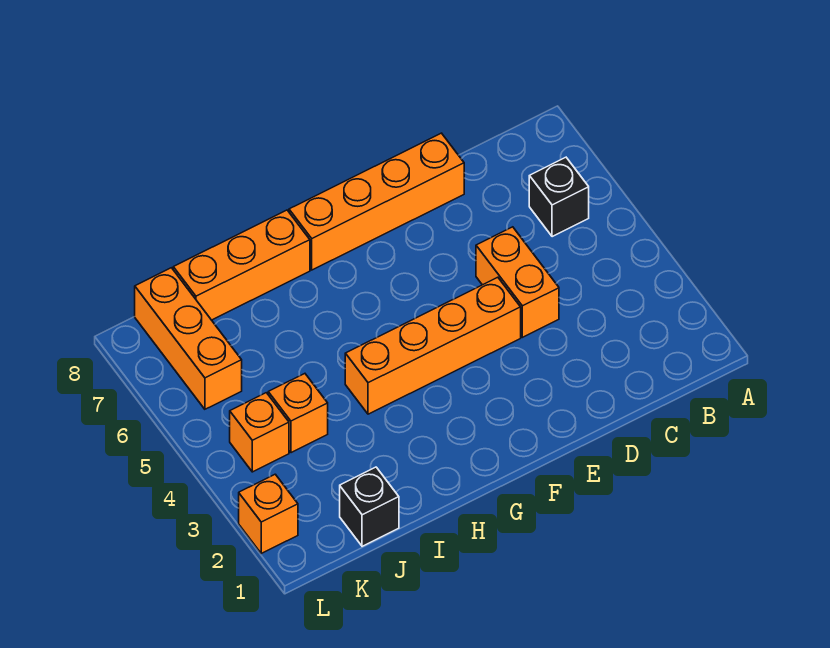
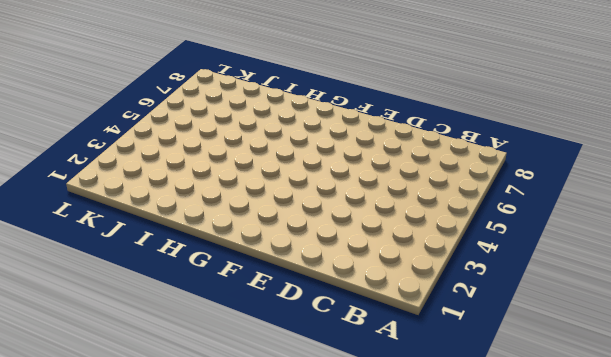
none -> black 1x1 brick [529,157,589,237]
none -> orange 1x2 brick [476,227,559,337]

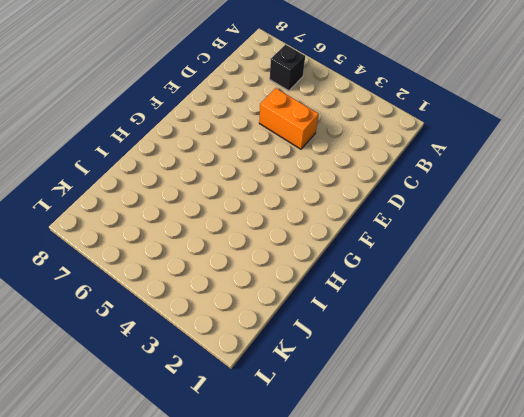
none -> orange 1x4 brick [289,133,464,270]
none -> orange 1x4 brick [345,277,521,414]

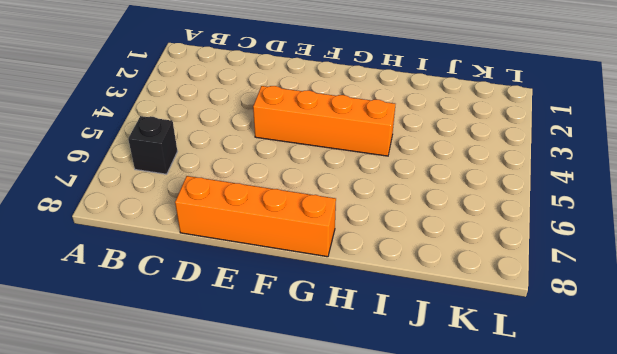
none -> orange 1x2 brick [476,227,559,337]
none -> orange 1x3 brick [173,210,310,320]

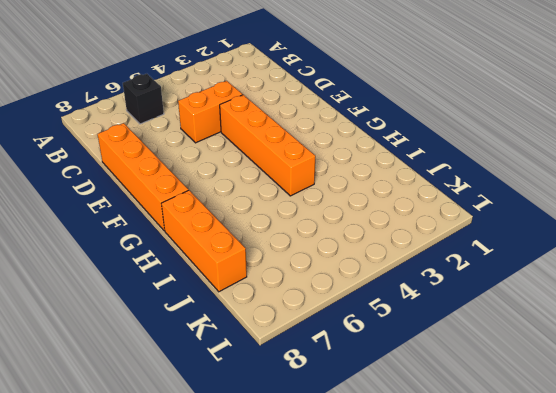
none -> black 1x1 brick [340,467,399,546]
none -> orange 1x1 brick [268,374,328,453]

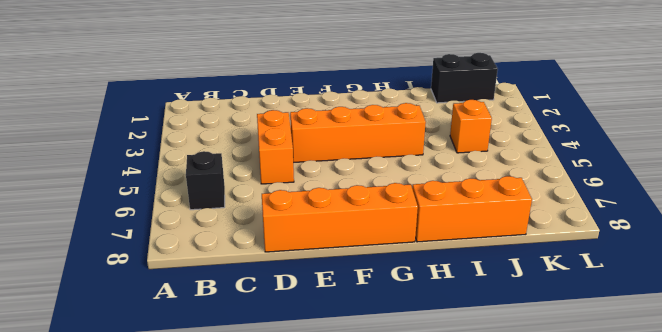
black 1x2 brick [431,53,498,103] -> black 1x1 brick [340,467,399,546]
none -> orange 1x1 brick [230,393,289,472]
none -> orange 1x3 brick [135,268,242,409]

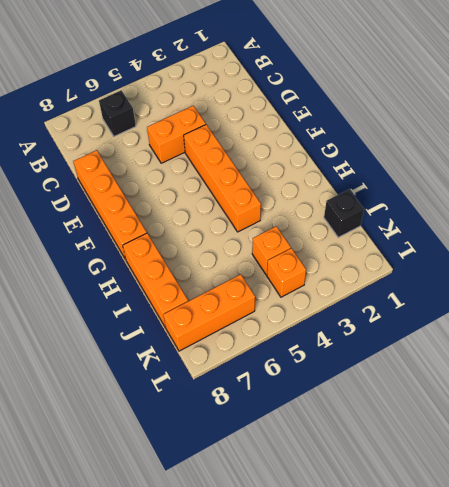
none -> orange 1x1 brick [239,474,298,553]

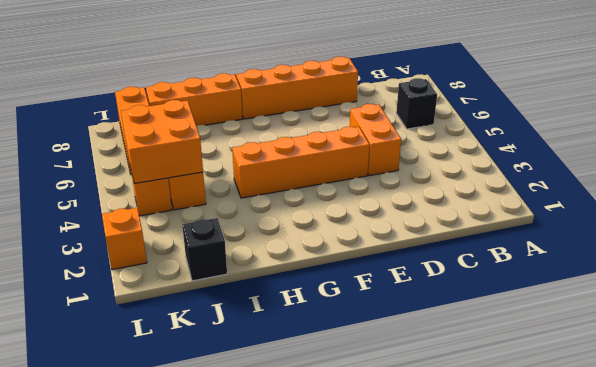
orange 2x2 brick [121,100,203,184] -> none

